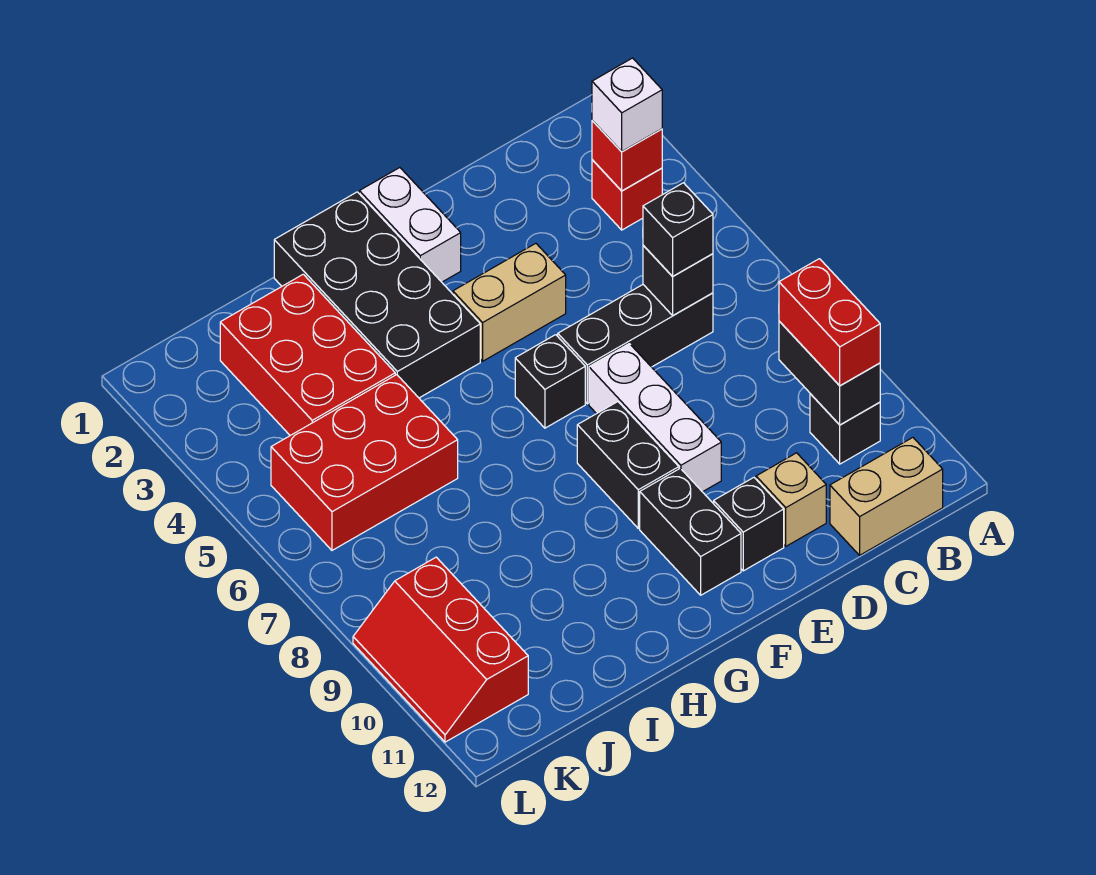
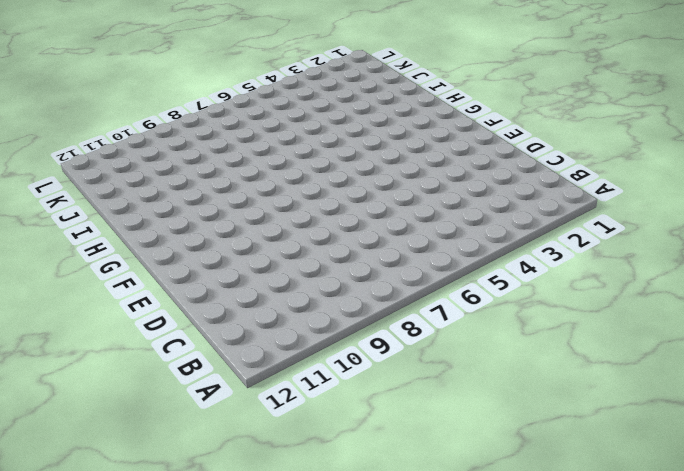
none -> red 1x1 brick [592,160,662,230]
none -> black 1x1 brick [810,394,880,464]
none -> tan 1x2 brick [830,438,943,555]

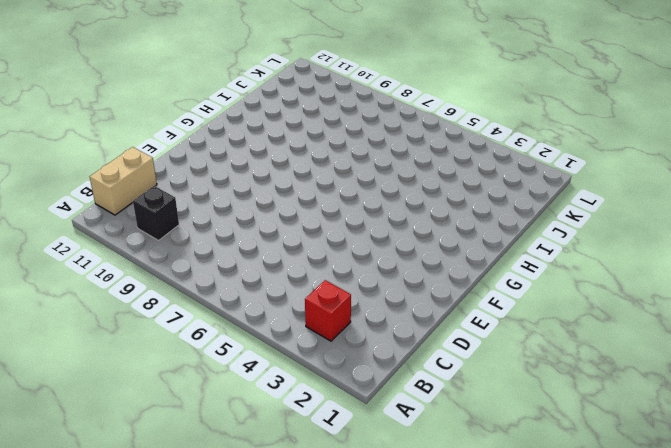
none -> black 1x3 brick [558,285,713,404]
none -> tan 1x1 brick [756,453,826,546]
none -> tan 1x2 brick [453,243,566,361]

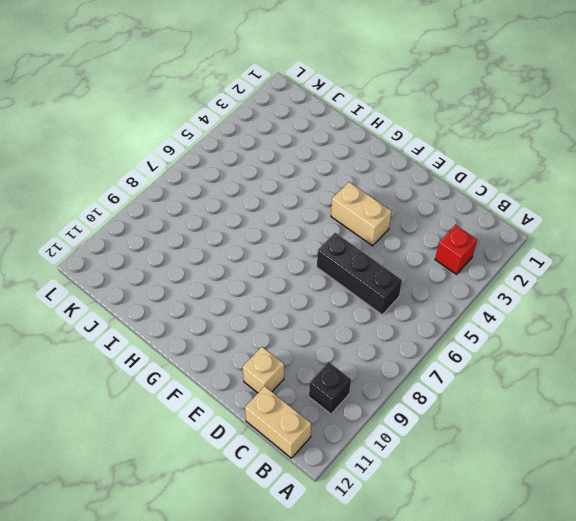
none -> white 1x3 brick [589,344,721,492]
none -> black 1x1 brick [714,478,784,571]
none -> white 1x2 brick [359,168,461,282]

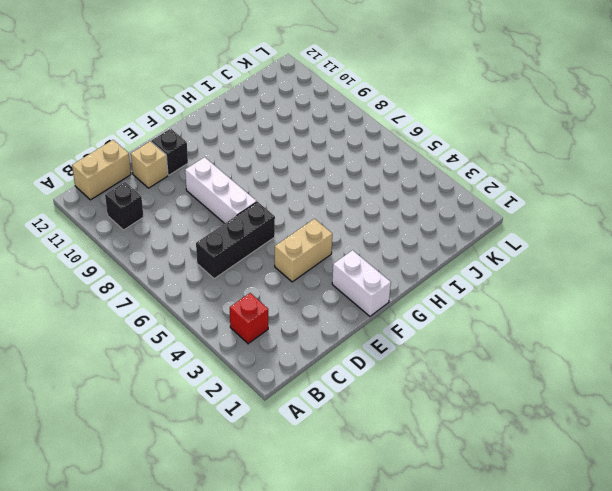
none -> black 1x1 brick [515,335,585,428]
none -> black 1x2 brick [577,402,679,528]
none -> black 1x2 brick [640,468,741,595]

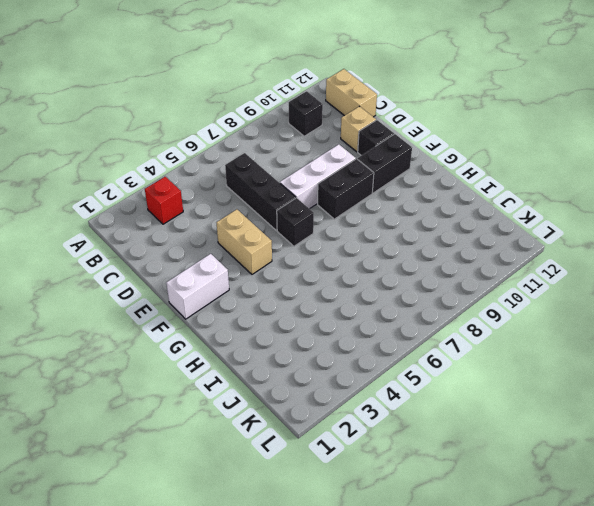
none -> black 2x4 brick [274,192,480,398]
none -> red 2x3 brick [220,274,395,435]
none -> red 2x3 brick [271,375,458,550]

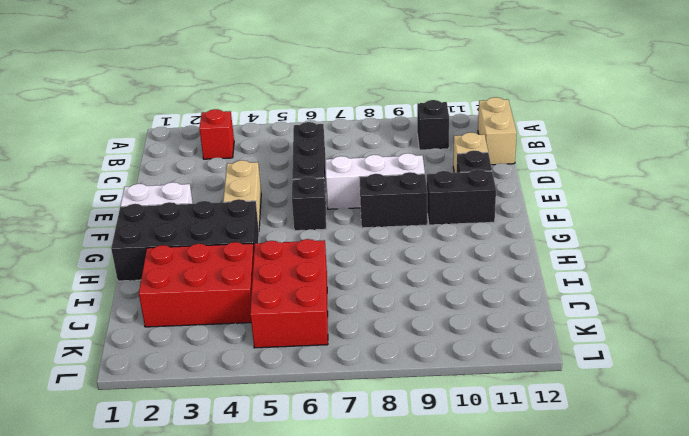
none -> red 2x3 slope [353,557,528,742]
none -> red 1x1 brick [592,121,662,191]
none -> black 1x2 brick [779,321,880,425]

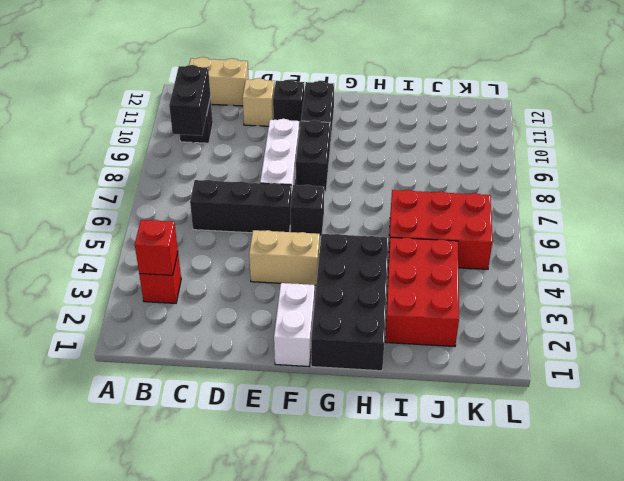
none -> red 2x3 slope [353,557,528,742]
none -> black 1x1 brick [643,245,713,315]
none -> white 1x1 brick [592,58,662,152]

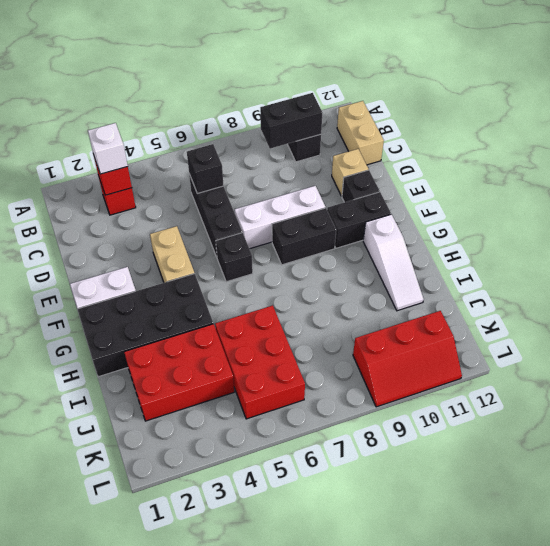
white 1x3 slope [363,214,424,311] -> none
none -> red 1x2 brick [779,259,880,386]
none -> black 1x1 brick [643,183,713,276]

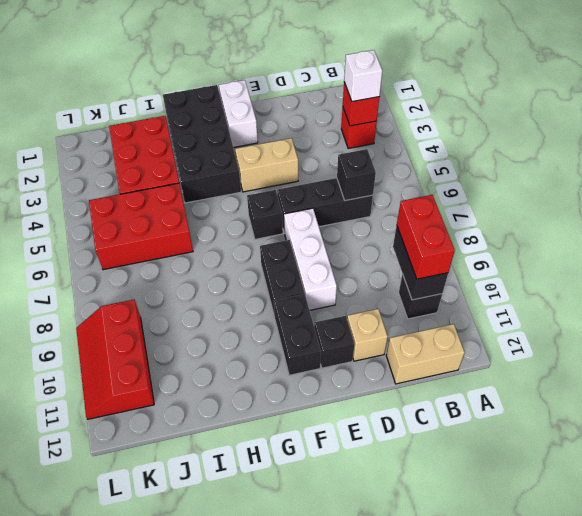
none -> black 1x1 brick [643,183,713,276]

